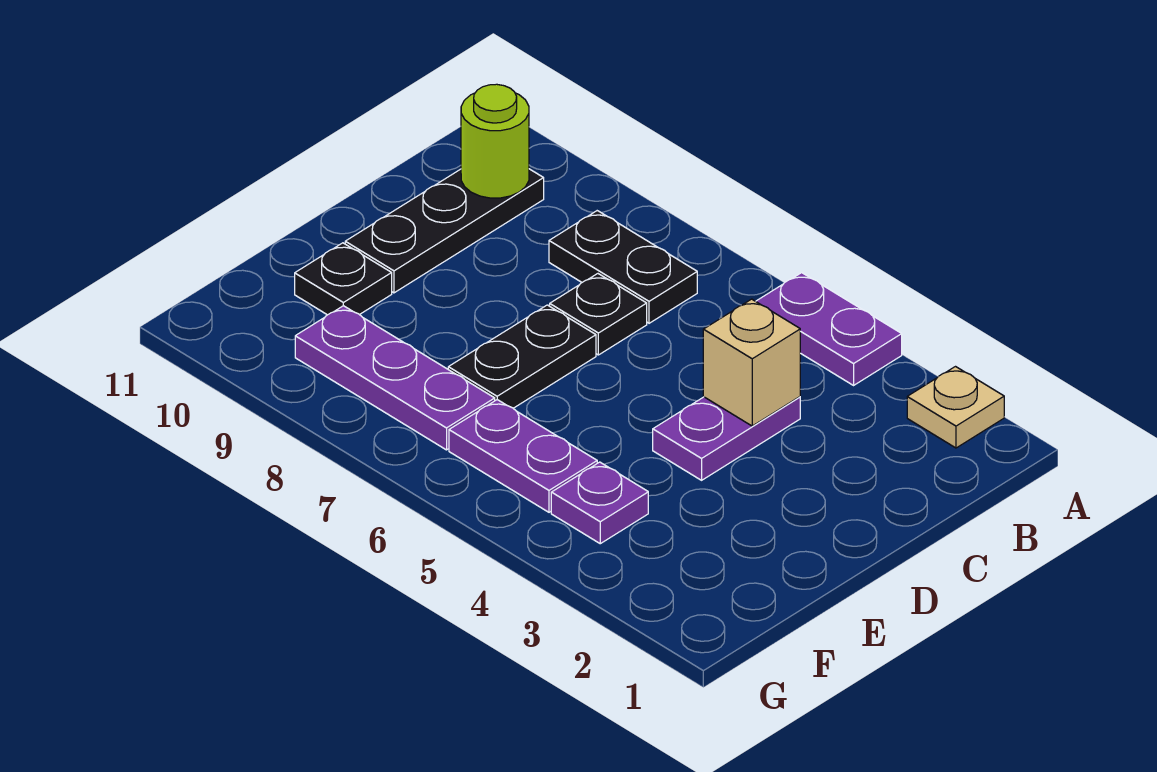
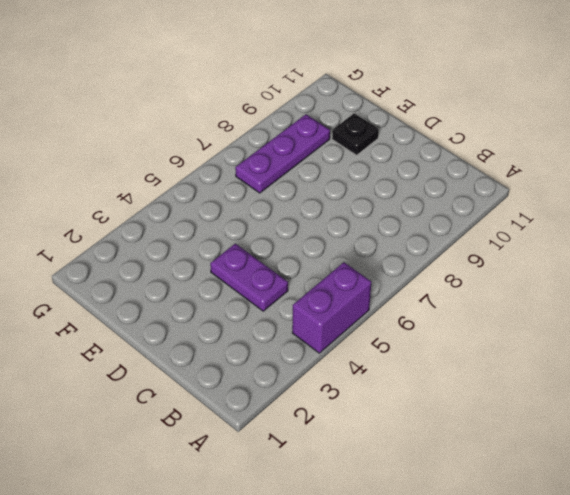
purple 1x2 brick [292,262,371,353] -> purple 1x2 plate [756,273,902,385]
none -> tan 1x1 plate [907,367,1004,448]
none -> black 1x2 plate [549,211,697,323]
none -> black 1x3 plate [345,169,544,293]

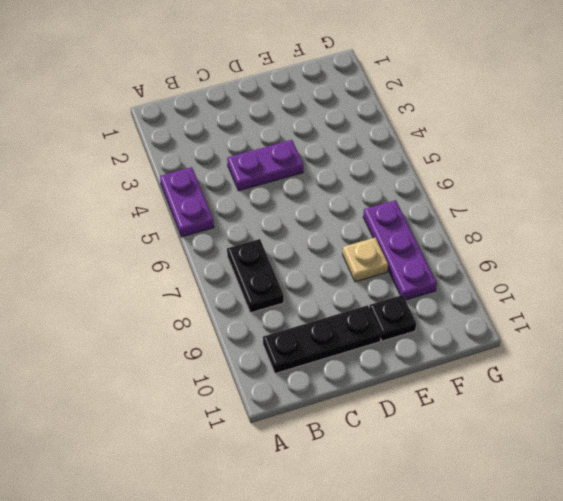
tan 1x1 plate [343,238,388,282] -> tan 1x1 plate moved to [907,367,1004,448]
none -> black 1x1 plate [550,274,647,355]
none -> black 1x2 plate [448,305,596,408]
none -> purple 1x1 plate [551,462,648,544]

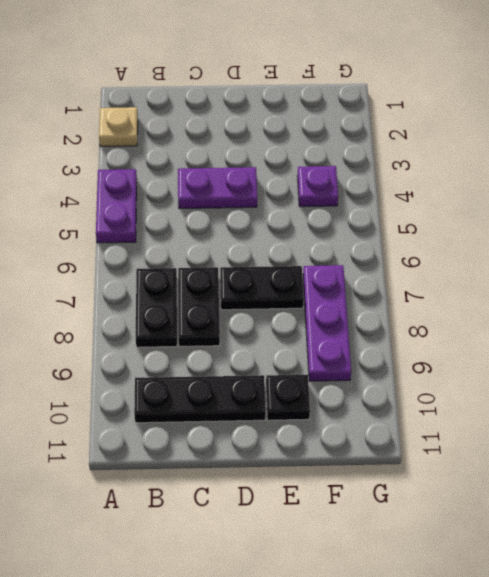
black 1x2 plate [178,267,220,346] -> black 1x1 plate [550,274,647,355]
none -> purple 1x2 plate [449,400,597,512]
none -> lime 1x1 round brick [461,84,529,198]
none -> tan 1x1 brick [703,299,800,426]

